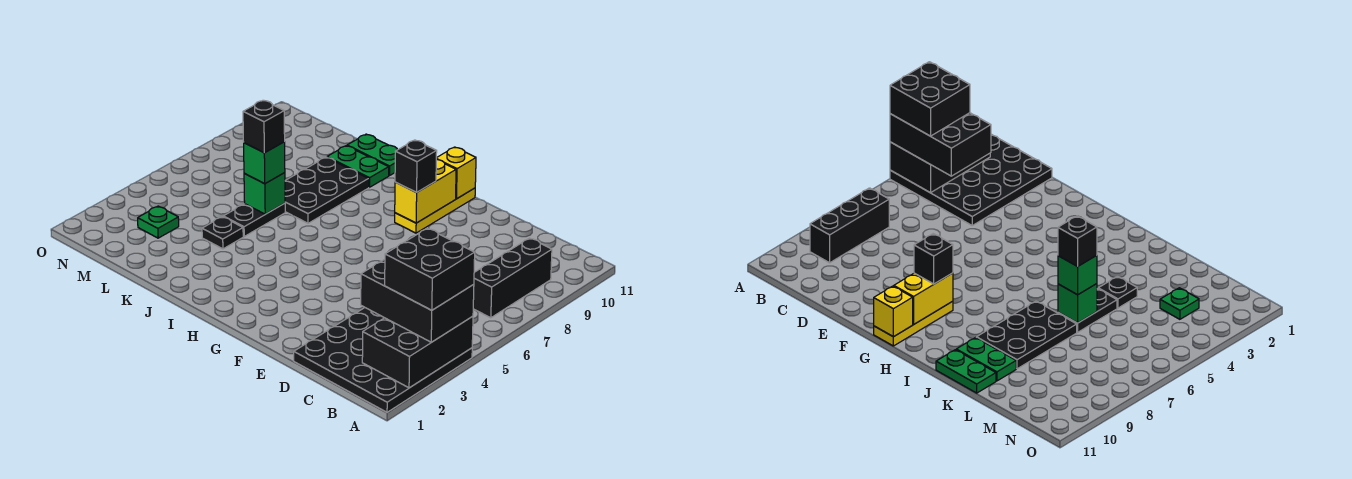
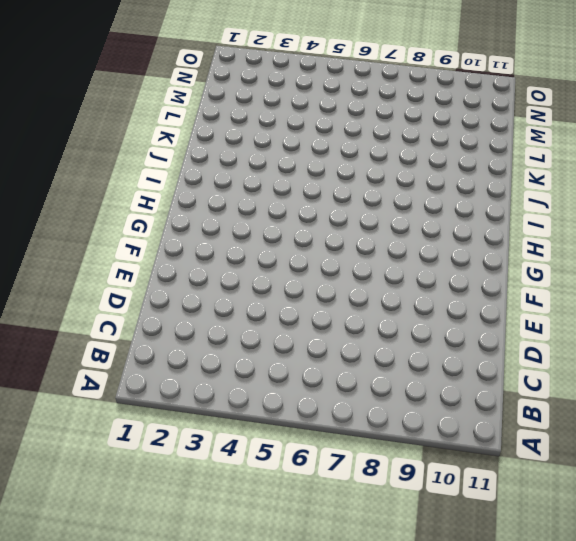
none -> black 4x4 plate [294,308,472,412]
none -> black 1x3 brick [473,238,552,318]
none -> yellow 1x3 plate [395,188,475,233]

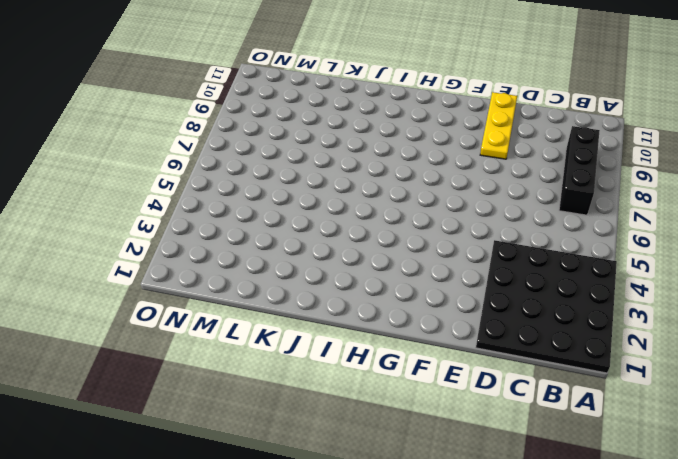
yellow 1x3 plate [480,92,517,159] -> yellow 1x3 plate moved to [395,188,475,233]
none -> black 2x3 plate [285,157,369,223]
none -> green 1x2 plate [327,146,389,187]
none -> green 1x2 plate [347,134,397,176]

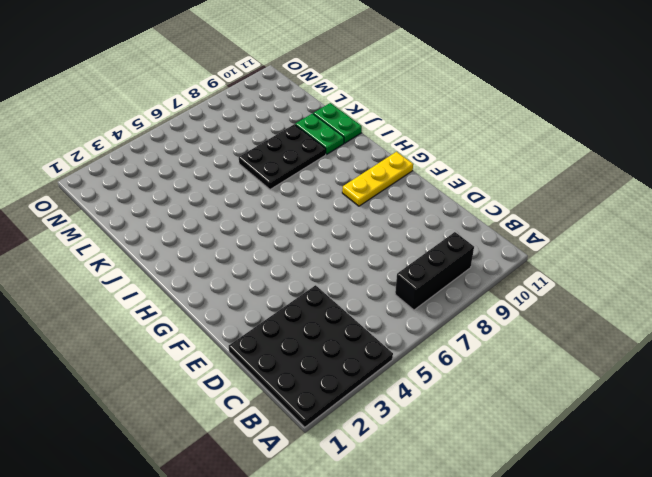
none -> black 1x1 plate [202,217,243,249]
none -> black 1x2 plate [223,203,285,236]
none -> green 1x1 plate [138,206,179,238]

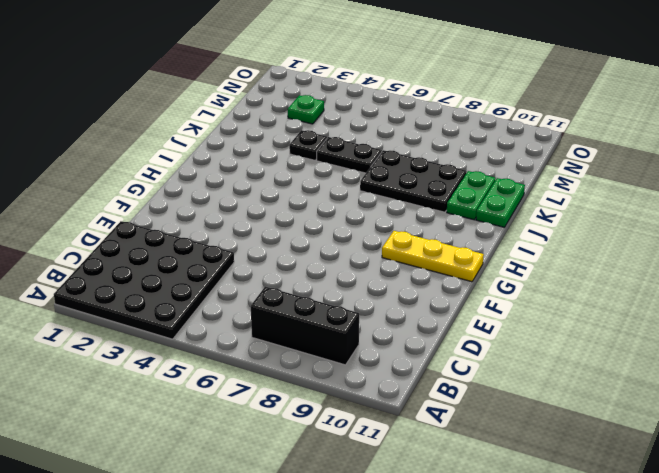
none -> black 2x3 brick [362,316,473,388]
none -> yellow 1x2 brick [395,160,456,223]
none -> yellow 1x1 brick [436,147,476,199]

